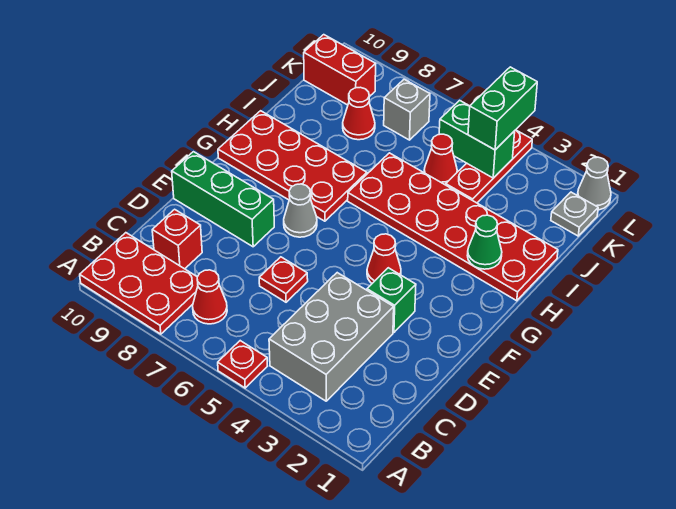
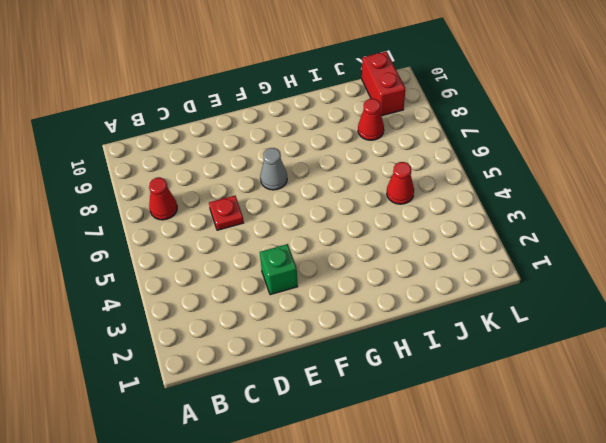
none -> red 1x1 plate [218,341,267,388]
none -> red 2x3 plate [80,233,198,334]
none -> grey 2x3 brick [269,273,394,401]

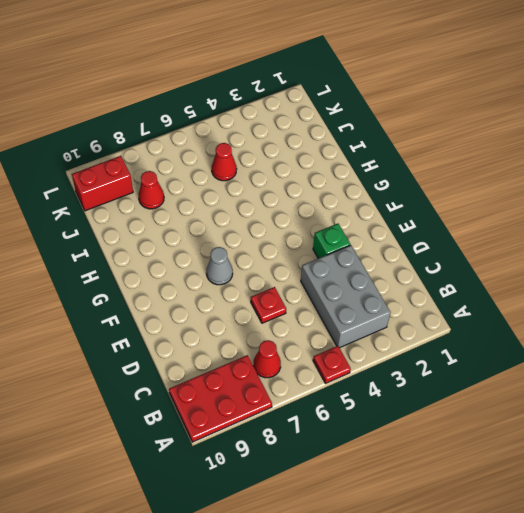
none -> red 1x1 brick [152,209,202,269]
none -> green 1x3 brick [172,152,274,247]
none -> red 1x1 cone [367,234,401,283]

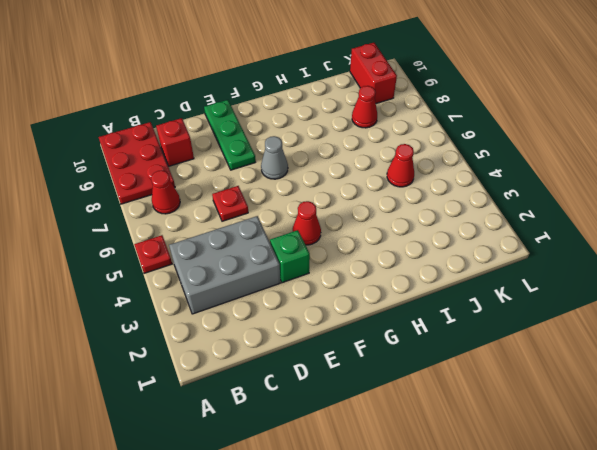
green 1x3 plate [204,100,256,170] -> green 1x3 brick [172,152,274,247]
none -> red 2x4 plate [218,111,367,221]
none -> red 2x6 plate [348,153,558,301]
none -> red 1x3 plate [446,130,532,203]

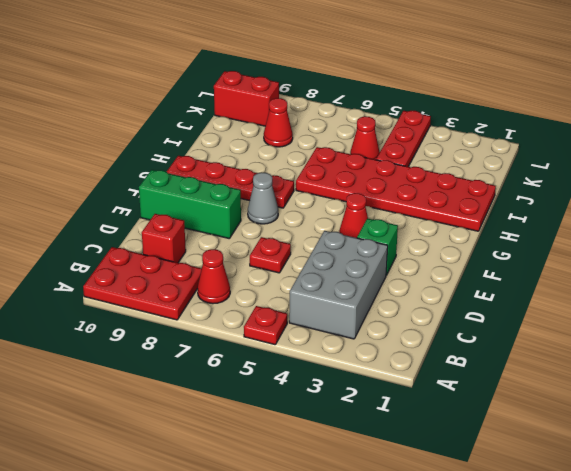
red 1x4 plate [167,156,294,208] -> red 2x4 plate [218,111,367,221]
none -> grey 1x1 plate [551,192,598,236]
none -> grey 1x1 brick [384,79,430,140]
none -> grey 1x1 cone [578,157,611,210]

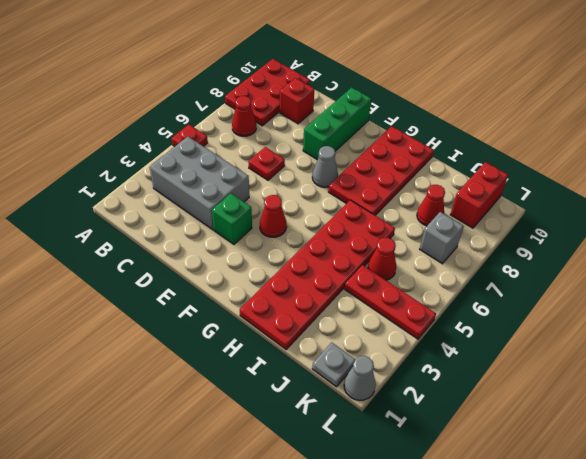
none -> green 1x1 cone [467,215,502,269]
none -> green 1x2 brick [439,100,515,178]
none -> green 1x2 brick [468,67,537,150]

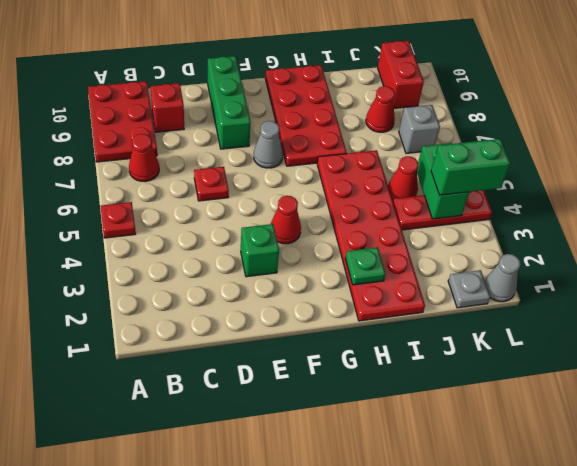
green 1x1 plate [345,247,386,285] -> green 1x1 cone [467,215,502,269]
none -> grey 2x3 brick [269,273,394,401]

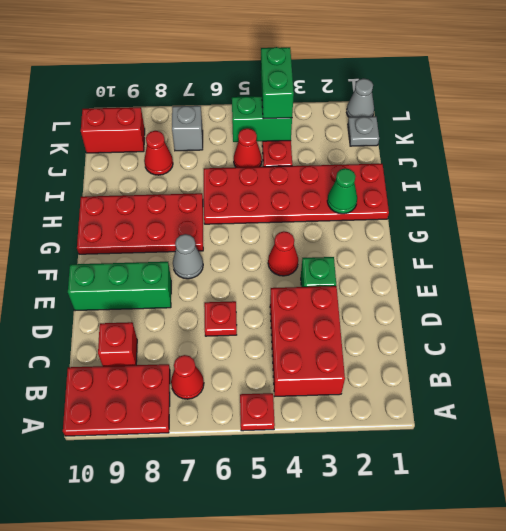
red 2x3 brick [270,286,345,396] -> grey 2x3 brick [269,273,394,401]

